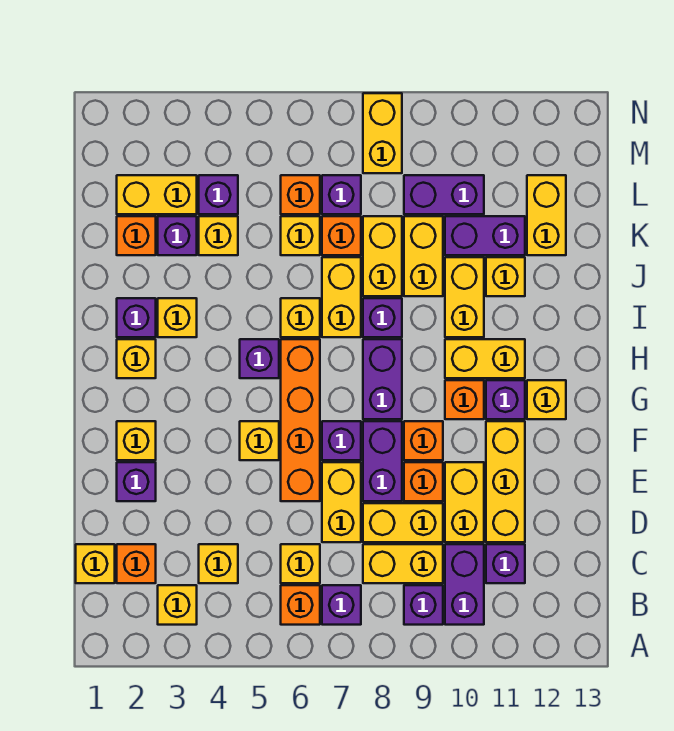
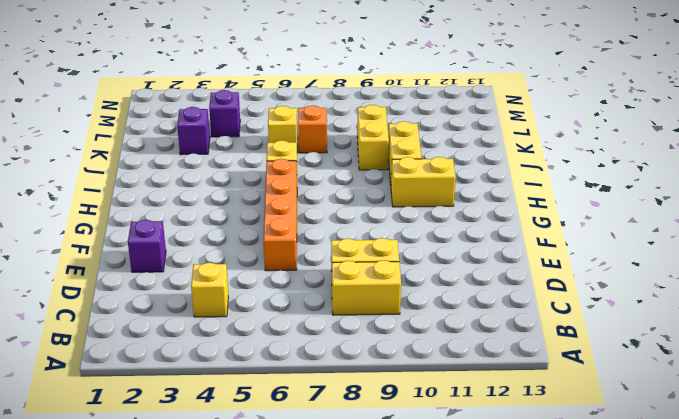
none -> yellow 1x1 brick [158,585,197,625]
none -> orange 1x1 brick [281,585,320,625]
none -> purple 1x1 brick [322,585,361,625]
none -> purple 1x1 brick [404,585,443,625]

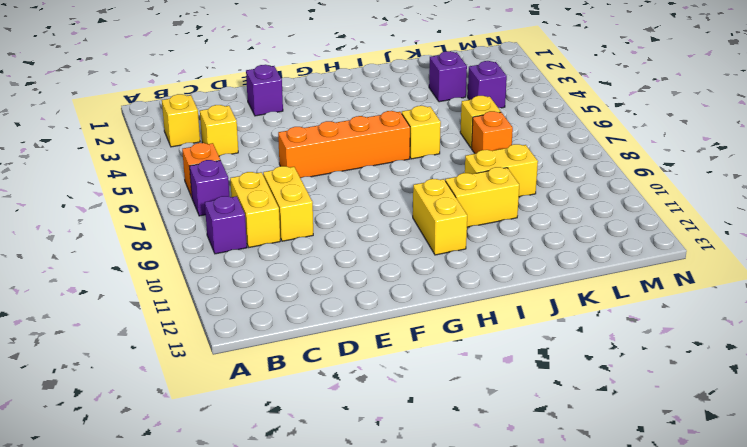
none -> purple 1x2 brick [445,544,484,625]
none -> yellow 1x1 brick [76,544,115,583]
none -> orange 1x1 brick [117,544,156,583]
none -> yellow 1x1 brick [281,544,320,583]

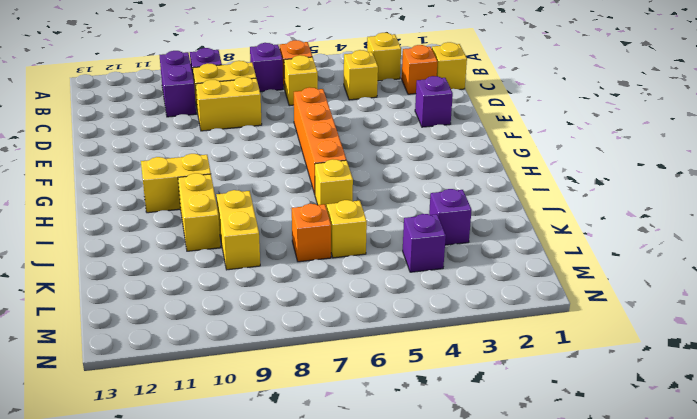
none -> purple 1x1 brick [486,544,525,583]
none -> yellow 1x2 brick [322,462,361,542]
none -> yellow 1x2 brick [445,462,484,542]
none -> yellow 1x3 brick [486,421,525,542]

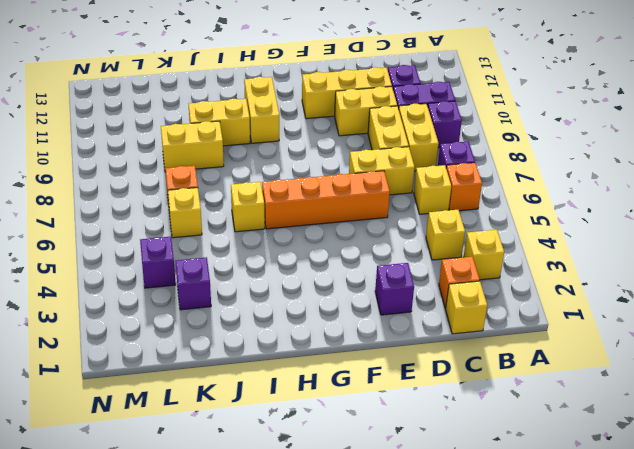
none -> purple 1x2 brick [363,421,402,501]
none -> orange 1x1 brick [404,462,443,501]
none -> yellow 1x1 brick [117,421,156,460]
none -> yellow 1x1 brick [240,421,279,460]

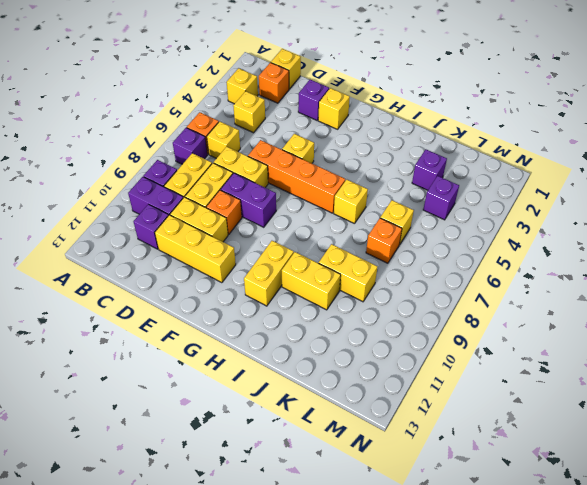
none -> purple 1x1 brick [322,421,361,460]
none -> orange 1x1 brick [404,421,443,460]
none -> purple 1x2 brick [363,339,402,419]
none -> orange 1x1 brick [445,380,484,419]

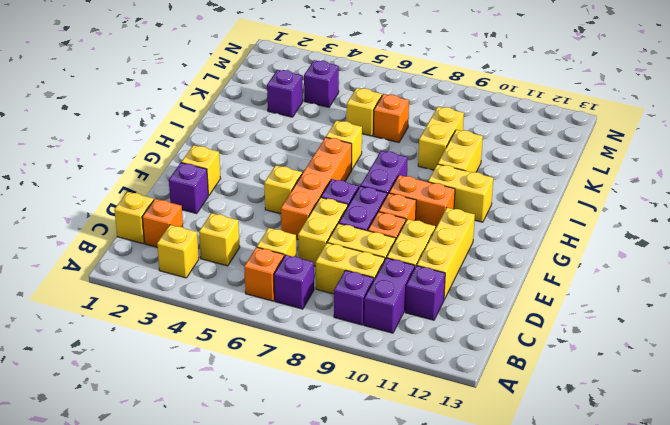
orange 1x2 brick [389,175,455,229] -> orange 1x1 brick [445,380,484,419]
none -> purple 1x1 brick [486,380,525,419]
none -> yellow 1x1 brick [527,380,566,419]
none -> yellow 1x1 brick [117,339,156,378]
none -> purple 1x1 brick [240,339,279,378]

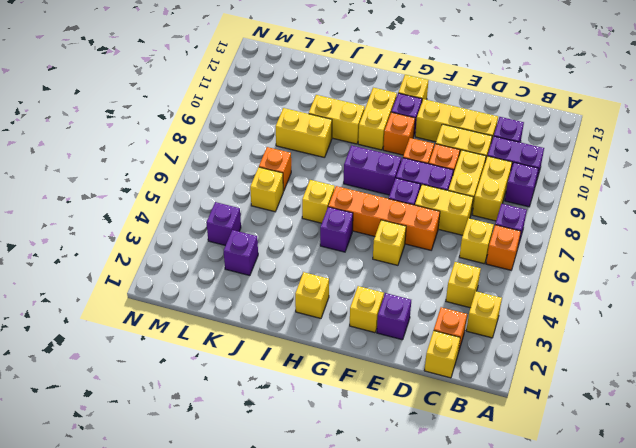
none -> purple 1x1 brick [117,298,156,337]
none -> yellow 1x1 brick [158,298,197,337]
none -> yellow 1x2 brick [322,257,361,337]
none -> purple 1x1 brick [363,298,402,337]

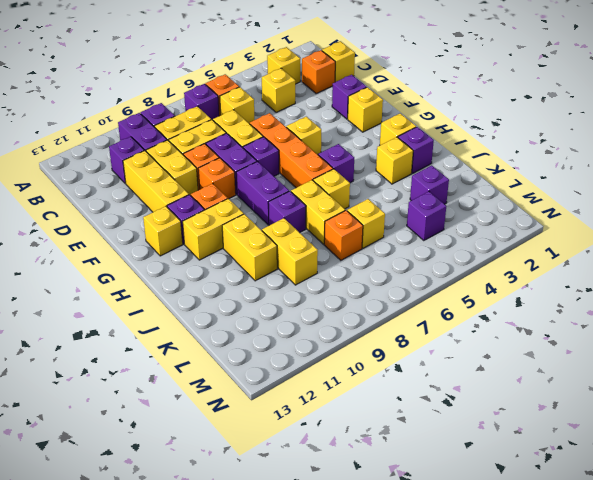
none -> yellow 1x2 brick [363,216,402,296]
none -> yellow 1x1 brick [486,257,525,296]
none -> orange 1x1 brick [117,216,156,255]
none -> yellow 1x1 brick [199,216,238,255]

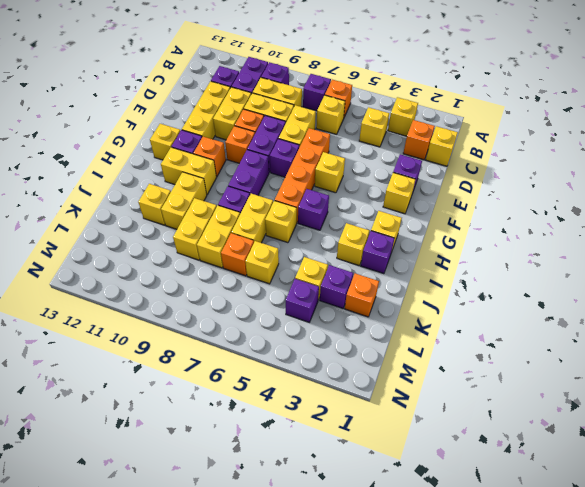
none -> purple 1x2 brick [445,216,525,255]
none -> yellow 1x2 brick [527,175,566,255]
none -> yellow 1x2 brick [117,175,197,214]
none -> orange 1x1 brick [281,175,320,214]

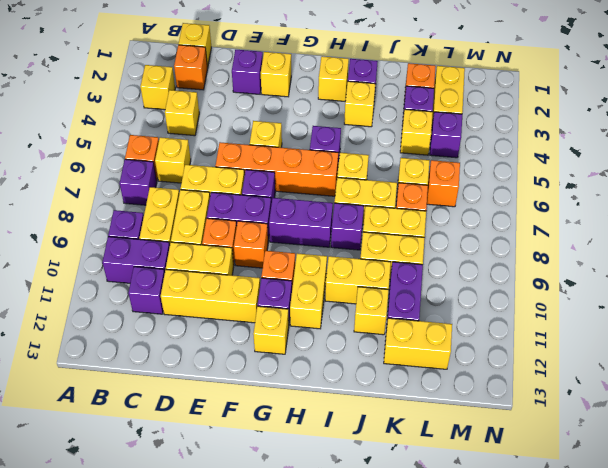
none -> purple 1x1 brick [322,175,361,214]
none -> purple 1x2 brick [404,175,484,214]
none -> yellow 1x2 brick [363,93,402,173]

